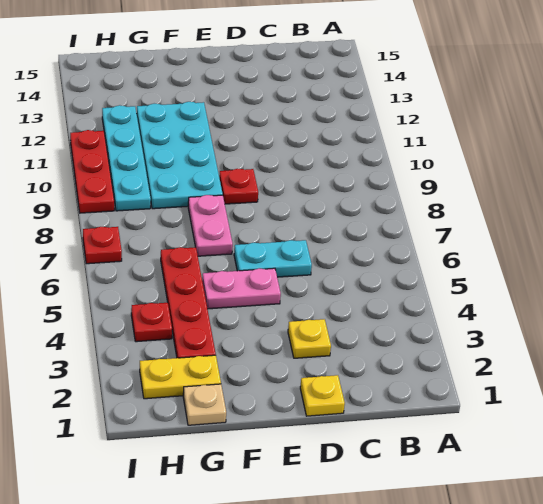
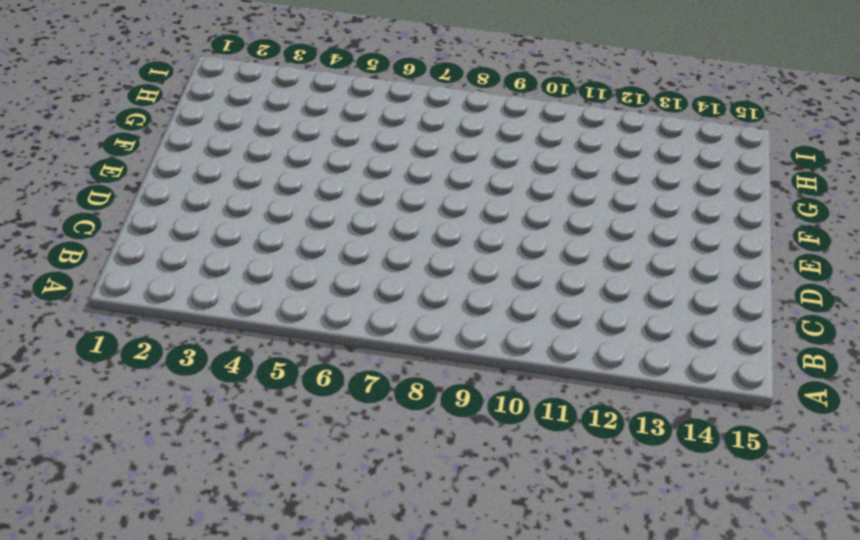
none -> yellow 1x1 plate [300,375,345,416]
none -> yellow 1x1 plate [288,319,331,358]
none -> cyan 1x2 plate [234,240,312,277]

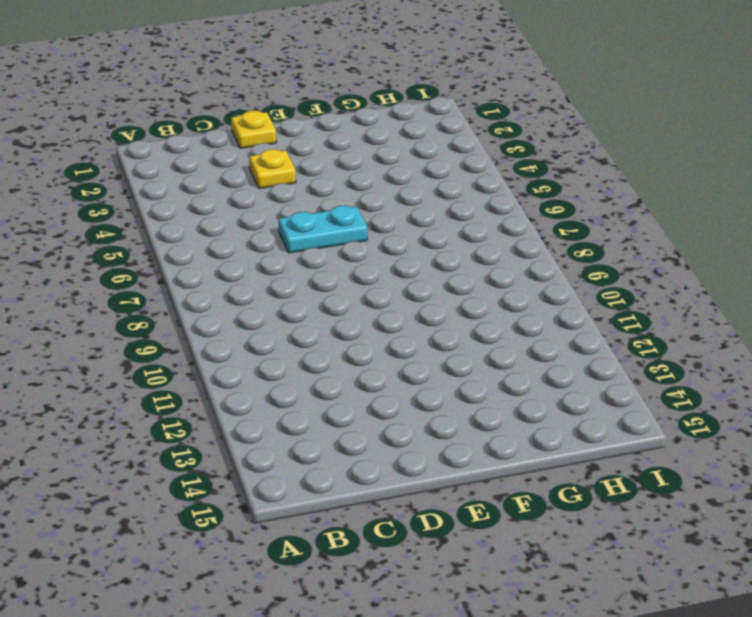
none -> pink 1x2 plate [202,268,281,309]
none -> red 1x1 plate [219,169,258,204]
none -> pink 1x2 plate [188,195,233,256]

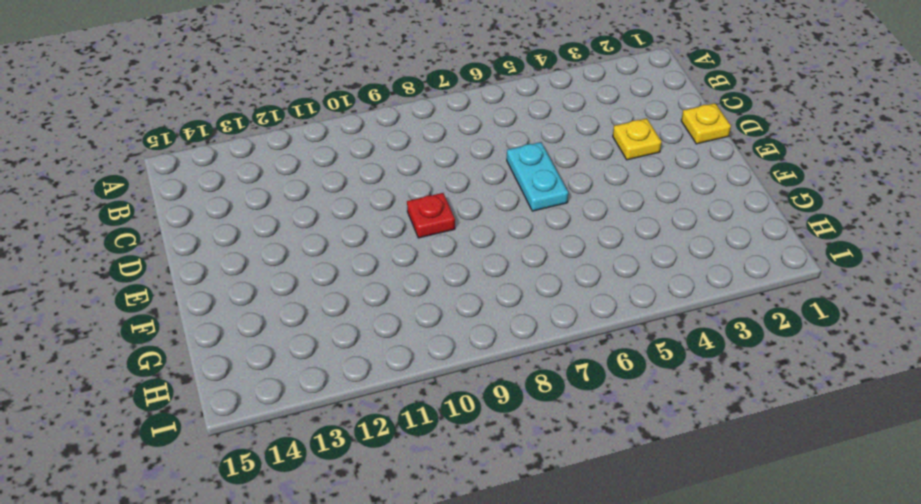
none -> pink 1x2 plate [202,268,281,309]
none -> pink 1x2 plate [188,195,233,256]
none -> cyan 2x4 plate [137,102,223,209]

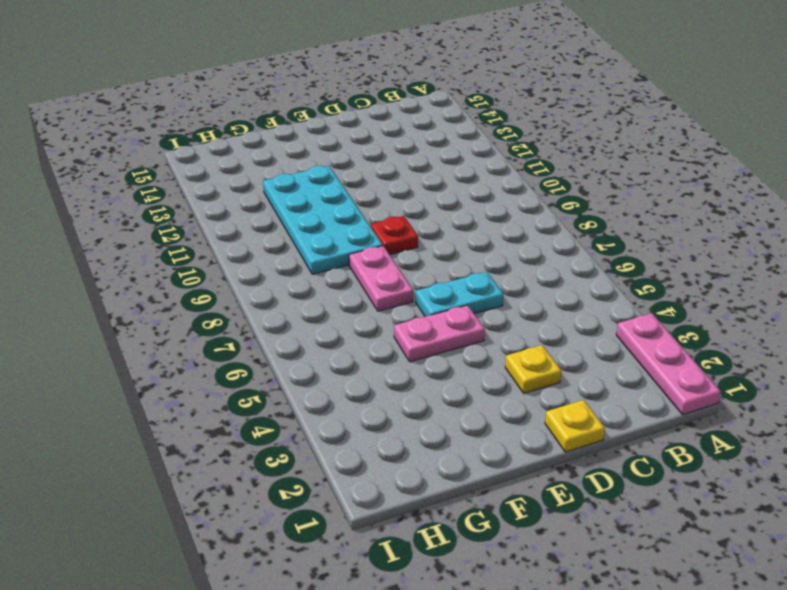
pink 1x3 plate [616,313,721,415] -> none
none -> tan 1x1 plate [183,384,226,425]
none -> yellow 1x2 plate [140,355,221,399]
none -> red 1x4 plate [161,247,216,358]

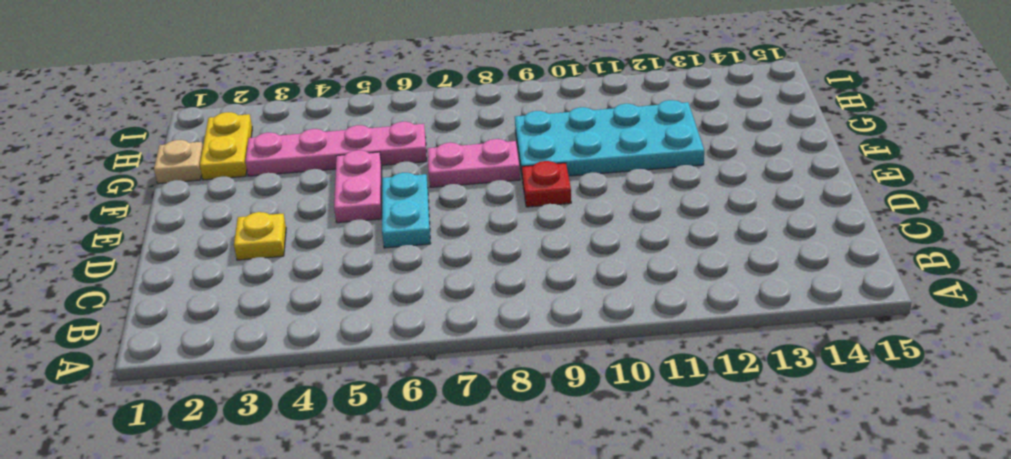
pink 1x4 plate [245,122,427,176] -> red 1x4 plate [161,247,216,358]
none -> yellow 1x1 plate [300,375,345,416]
none -> red 1x1 plate [131,303,172,342]
none -> cyan 1x4 plate [102,105,151,211]

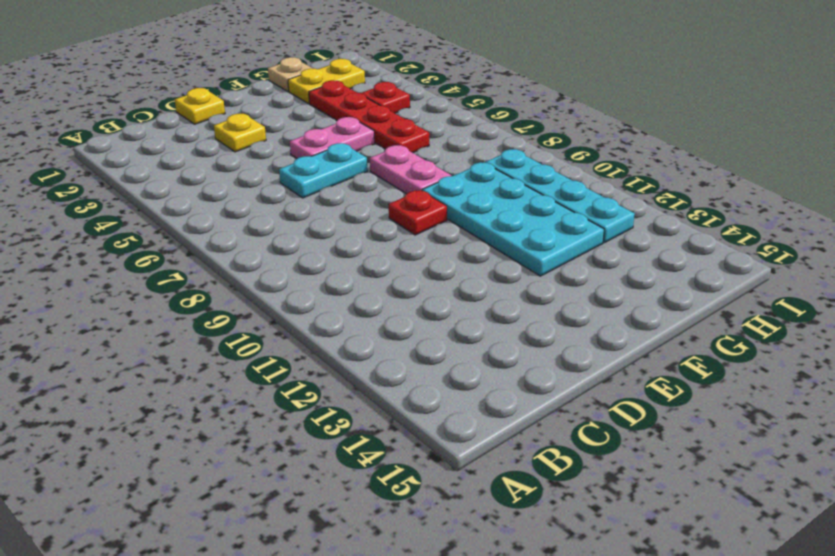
none -> red 1x1 plate [83,227,122,264]
none -> red 1x3 plate [70,130,114,213]

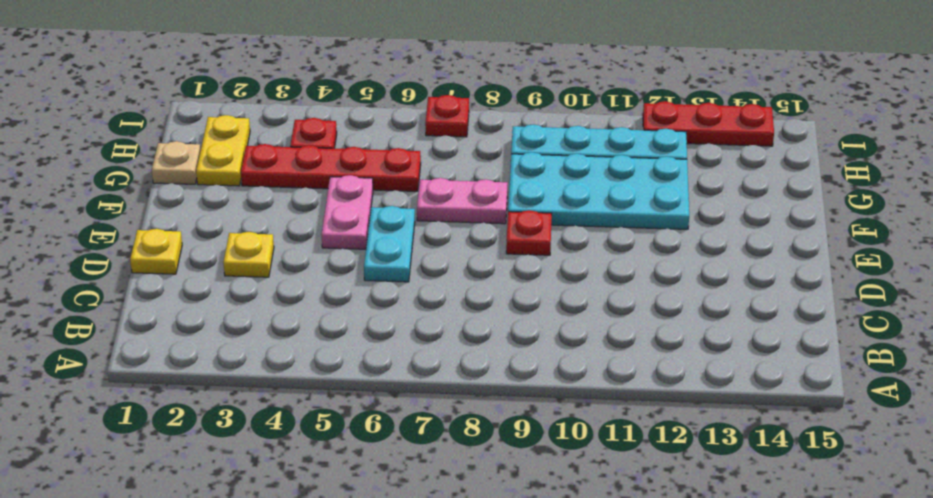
red 1x3 plate [643,101,774,146] -> red 1x3 plate moved to [70,130,114,213]

